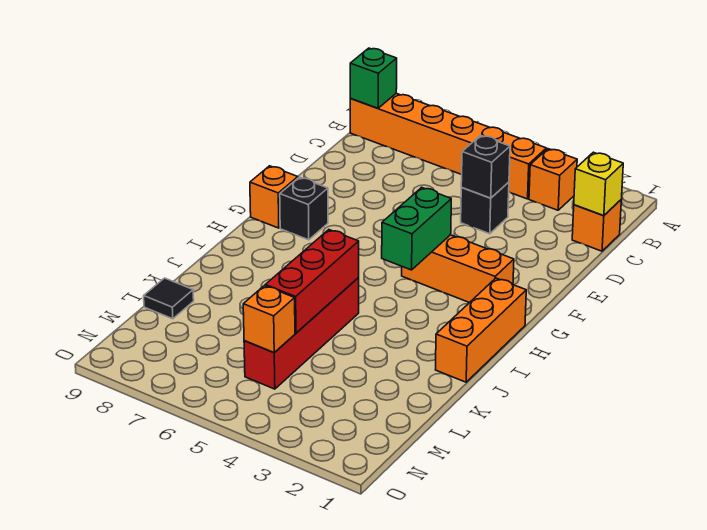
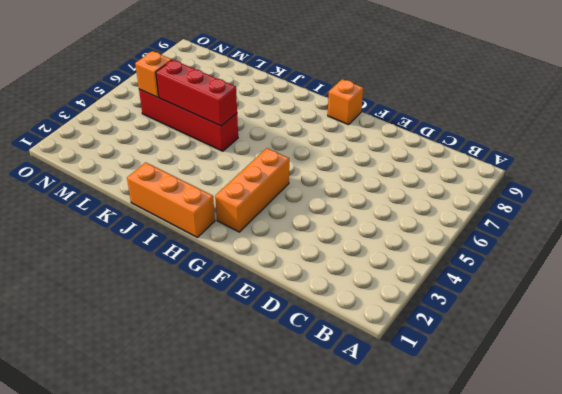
none -> orange 1x1 brick [529,149,577,210]
none -> orange 1x6 brick [350,93,546,199]
none -> orange 1x1 brick [572,200,621,251]

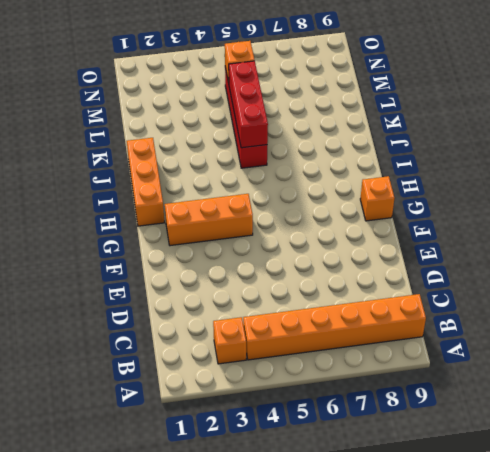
none -> orange 1x1 brick [572,200,621,251]
none -> black 1x1 brick [461,182,509,234]
none -> black 1x1 brick [280,177,328,240]

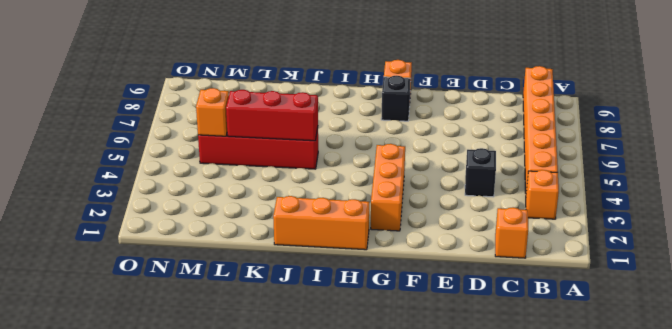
none -> black 1x1 tile [144,278,194,319]
none -> green 1x1 brick [350,48,397,108]
none -> yellow 1x1 brick [574,152,623,216]

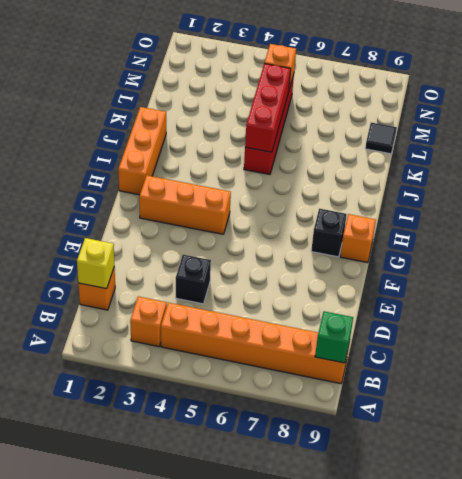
none -> black 1x1 brick [461,135,510,198]
none -> green 1x2 brick [382,187,451,270]

